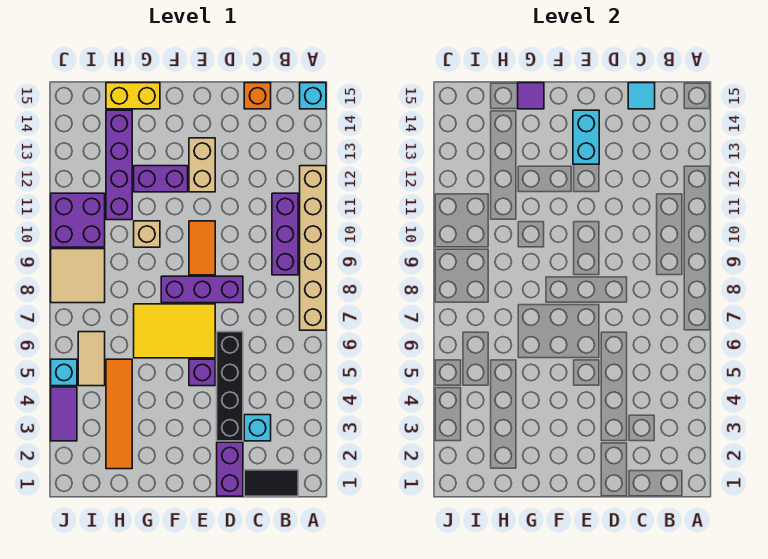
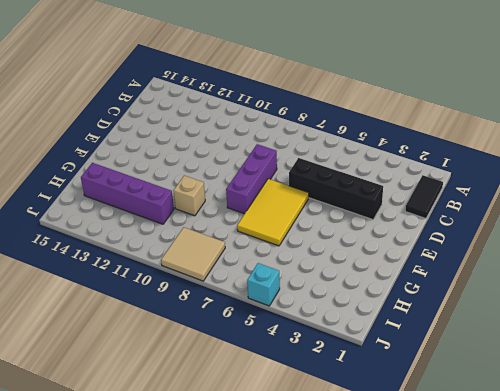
none -> tan 1x6 brick [300,166,326,330]
none -> cyan 1x1 brick [300,83,326,109]
none -> purple 1x3 brick [272,193,298,275]

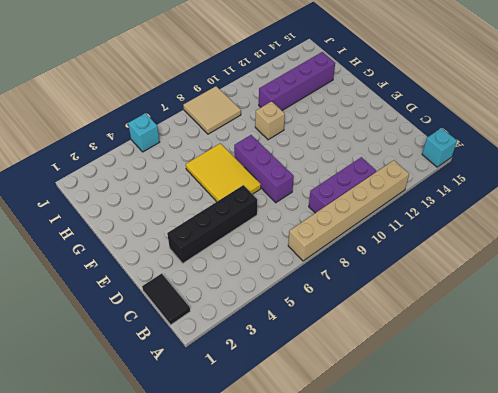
none -> cyan 1x1 brick [244,415,271,441]
none -> orange 1x1 brick [244,83,271,109]
none -> purple 1x2 brick [217,442,243,496]

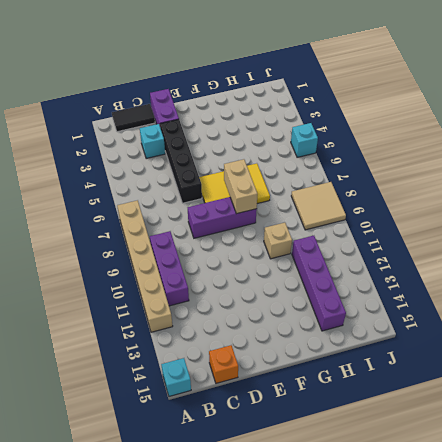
tan 1x2 brick [224,159,258,214] -> tan 1x2 brick moved to [189,138,215,192]
none -> purple 1x1 brick [189,359,215,386]
none -> orange 1x2 tile [189,221,215,275]
none -> purple 1x2 brick [134,166,188,192]

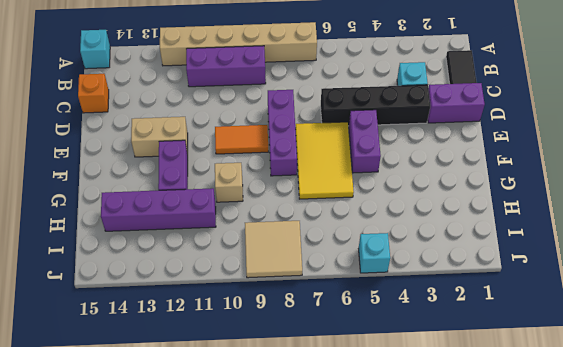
purple 1x2 brick [349,110,381,173] -> purple 1x1 brick [189,359,215,386]
none -> yellow 1x2 brick [106,83,160,109]
none -> orange 1x4 tile [106,359,132,469]
none -> tan 1x2 tile [78,332,105,386]

